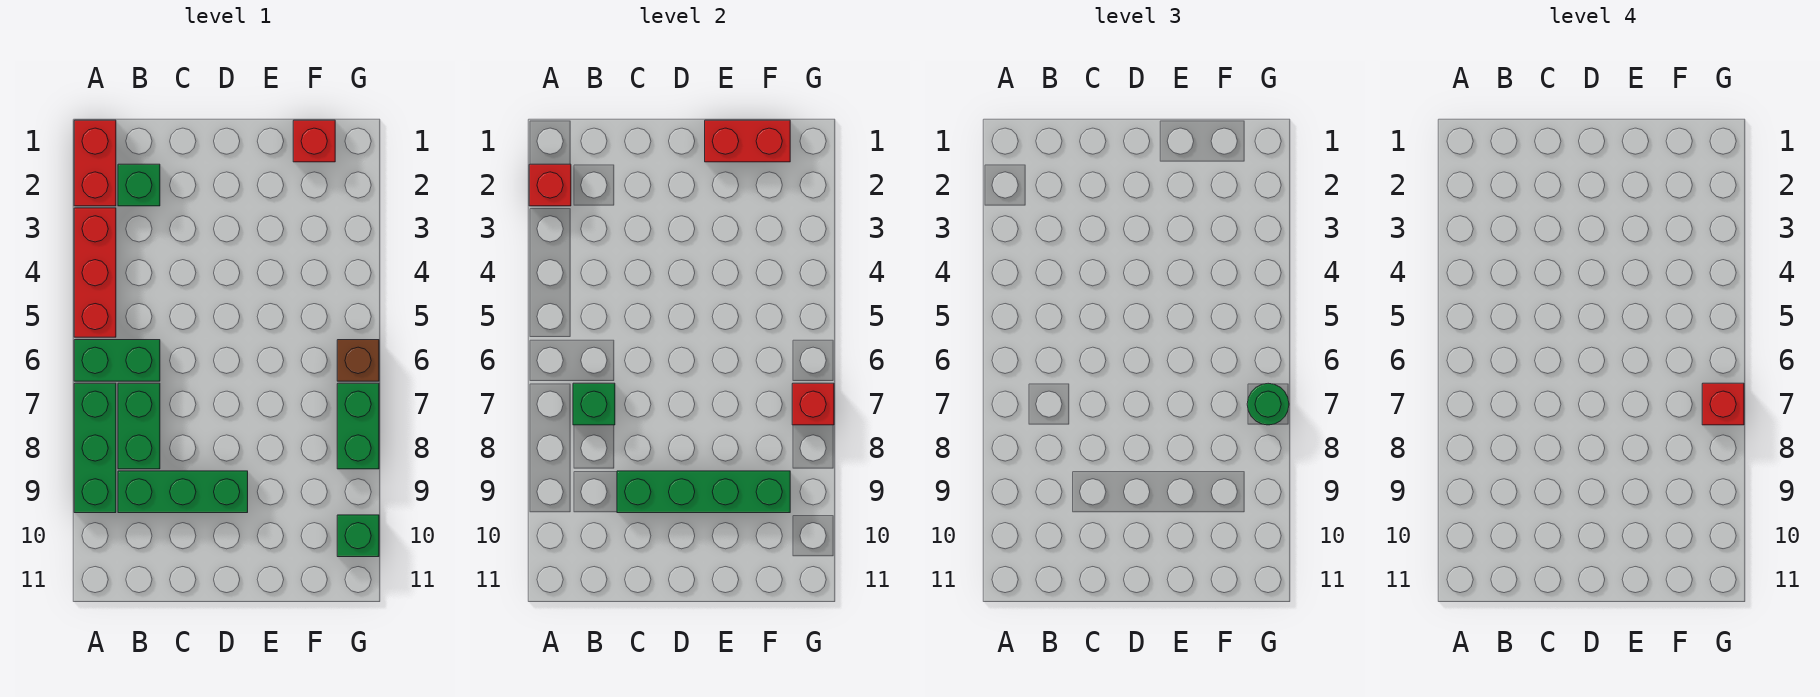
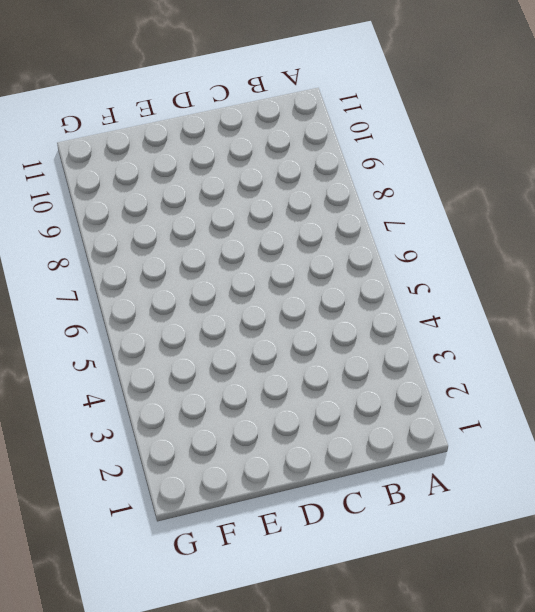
none -> red 1x2 brick [74,120,116,206]
none -> red 1x3 brick [74,208,116,337]
none -> green 1x2 brick [74,340,160,381]

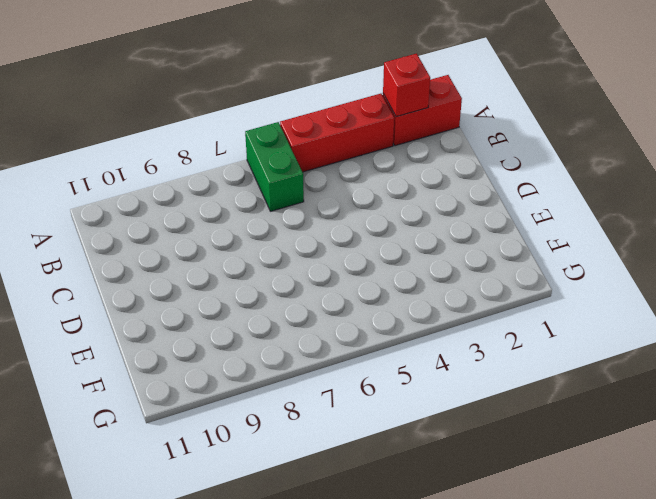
none -> green 1x3 brick [74,383,116,513]
none -> green 1x1 brick [118,164,160,206]
none -> green 1x2 brick [118,383,160,469]

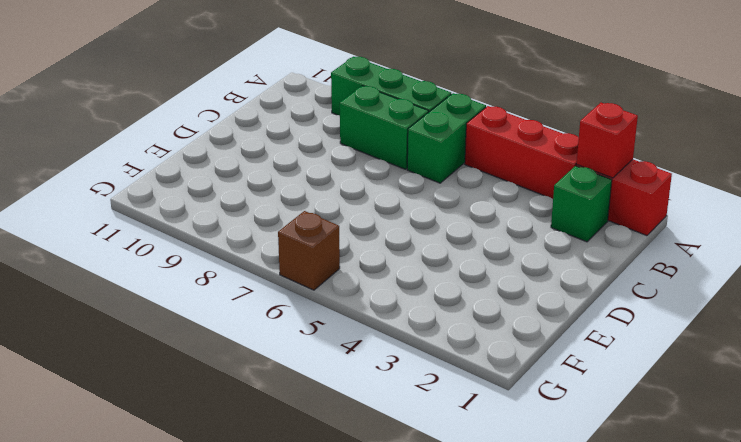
none -> green 1x3 brick [118,471,248,513]
none -> red 1x1 brick [293,120,335,162]
none -> green 1x2 brick [337,383,379,469]

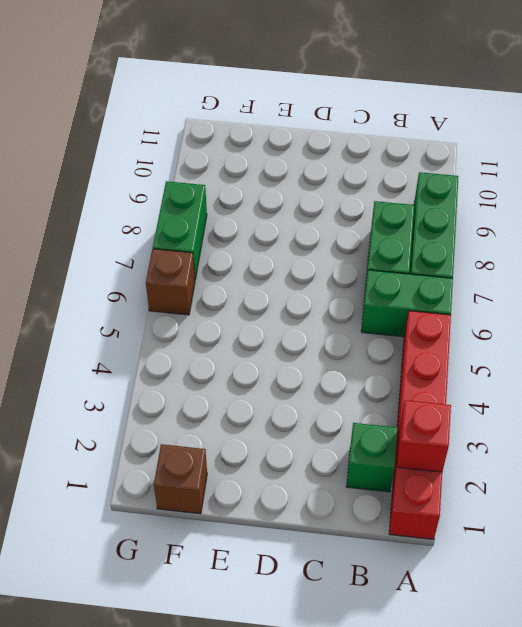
brown 1x1 brick [154,444,207,514] -> red 1x1 brick [293,120,335,162]
none -> green 1x3 brick [118,471,248,513]
none -> green 1x1 brick [337,515,379,557]
none -> green 1x1 brick [573,383,615,425]

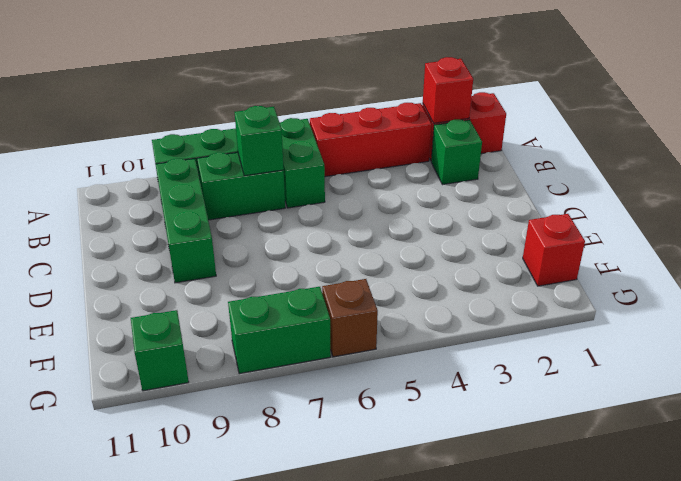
none -> green 1x4 brick [617,471,790,513]
none -> red 1x2 brick [705,120,790,162]
none -> red 1x1 brick [792,383,834,425]

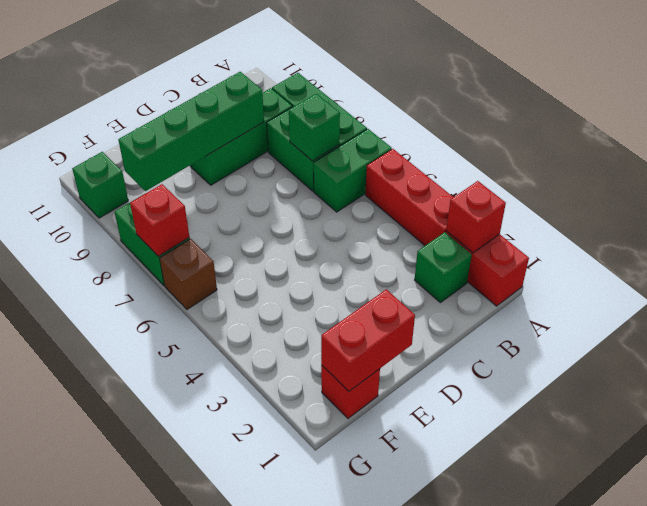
none -> green 1x1 round brick [1247,383,1289,425]
none -> red 1x1 brick [1702,383,1744,425]

